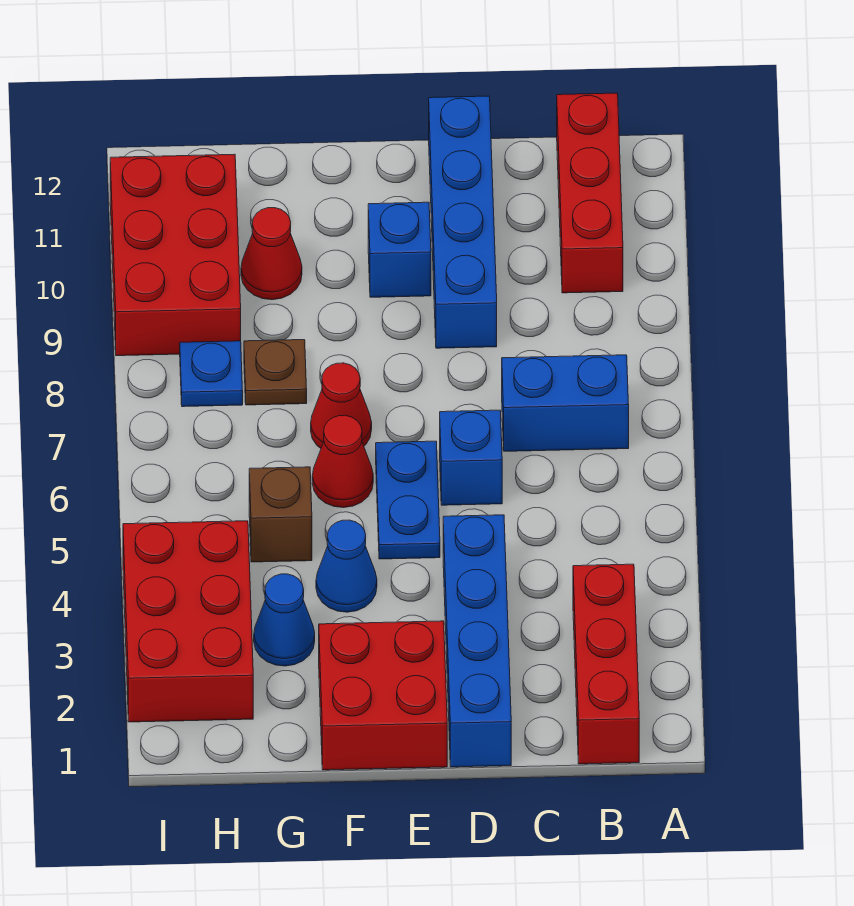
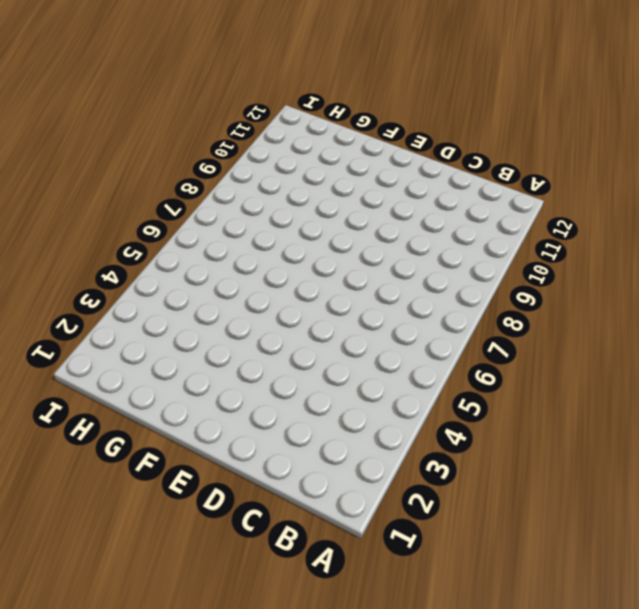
none -> red 1x3 brick [573,564,639,764]
none -> blue 1x2 brick [502,355,629,451]
none -> red 1x3 brick [557,93,623,293]

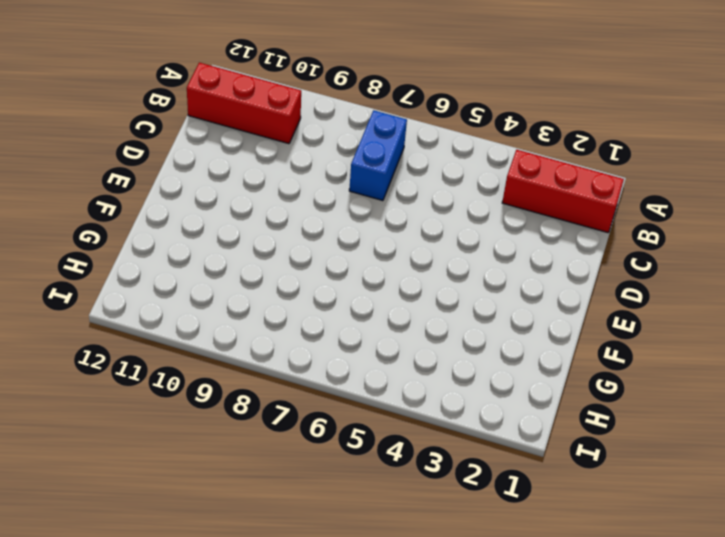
none -> blue 1x4 brick [443,515,511,767]
none -> blue 1x1 brick [440,410,502,505]
none -> blue 1x4 brick [429,96,497,348]

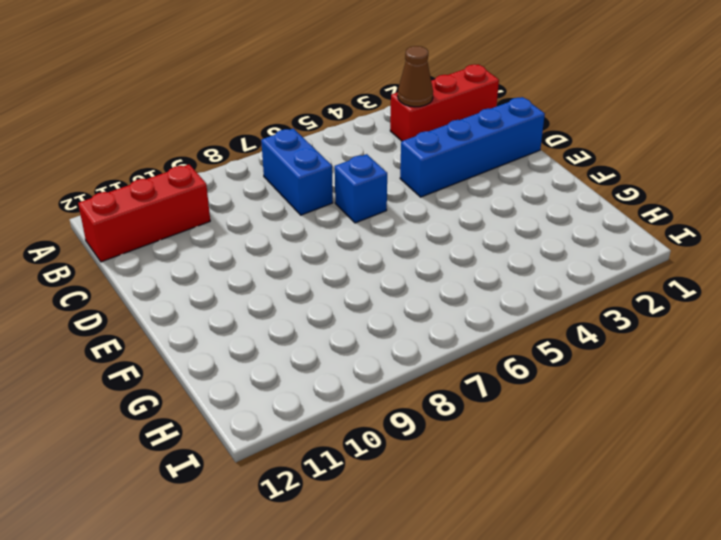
brown 1x1 cone [398,46,433,107] -> none
none -> blue 1x4 brick [429,96,497,348]
none -> red 2x2 brick [319,621,447,770]
none -> blue 1x2 plate [376,441,440,559]

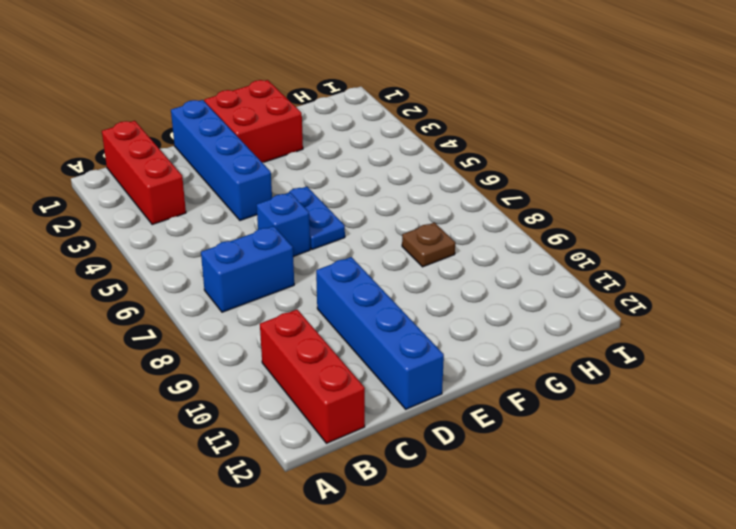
none -> blue 1x1 brick [368,202,431,297]
none -> blue 1x1 cone [316,520,377,612]
none -> red 1x1 cone [312,415,373,508]

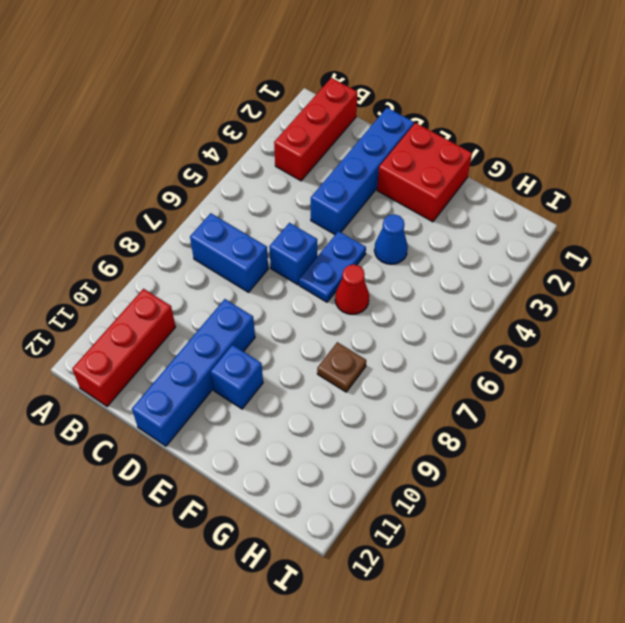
none -> red 1x1 cone [311,363,372,448]
none -> blue 1x1 cone [254,574,315,666]
none -> brown 1x1 brick [249,467,312,562]

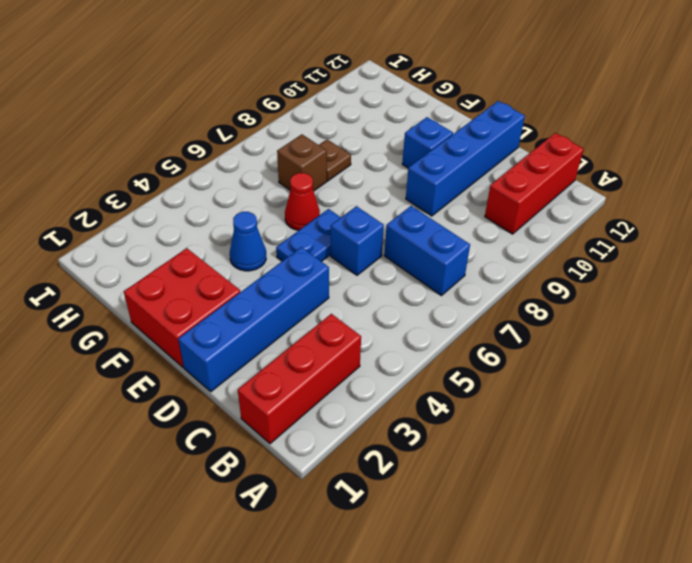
brown 1x1 brick [277,134,327,191] -> brown 1x1 brick moved to [249,467,312,562]
none -> red 1x1 cone [311,363,372,448]
none -> blue 1x1 cone [254,574,315,666]
none -> red 1x1 cone [241,208,302,300]

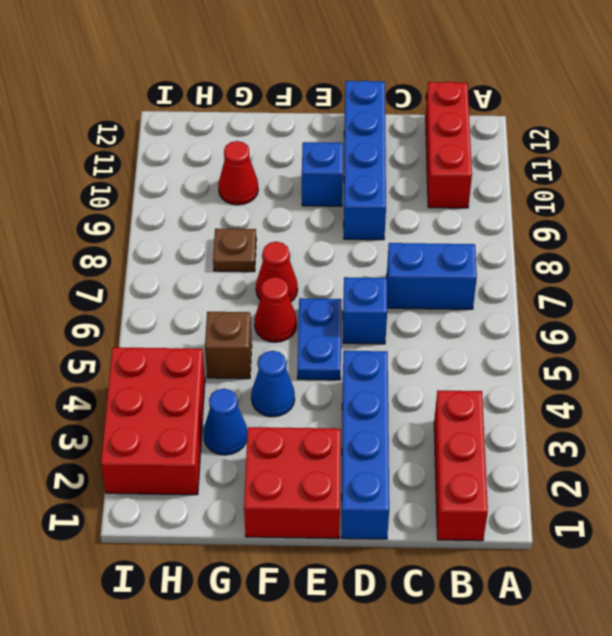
none -> blue 1x1 plate [180,341,243,407]
none -> red 2x3 brick [110,154,241,356]

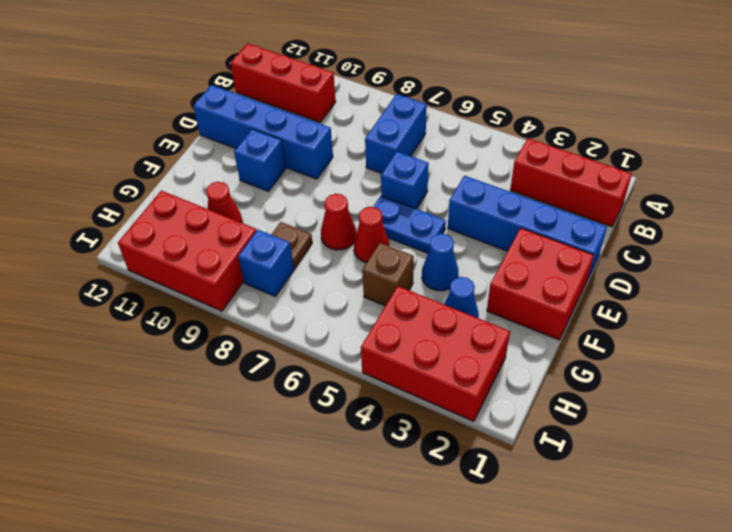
blue 1x1 brick [238,230,294,296] -> blue 1x1 plate [180,341,243,407]

